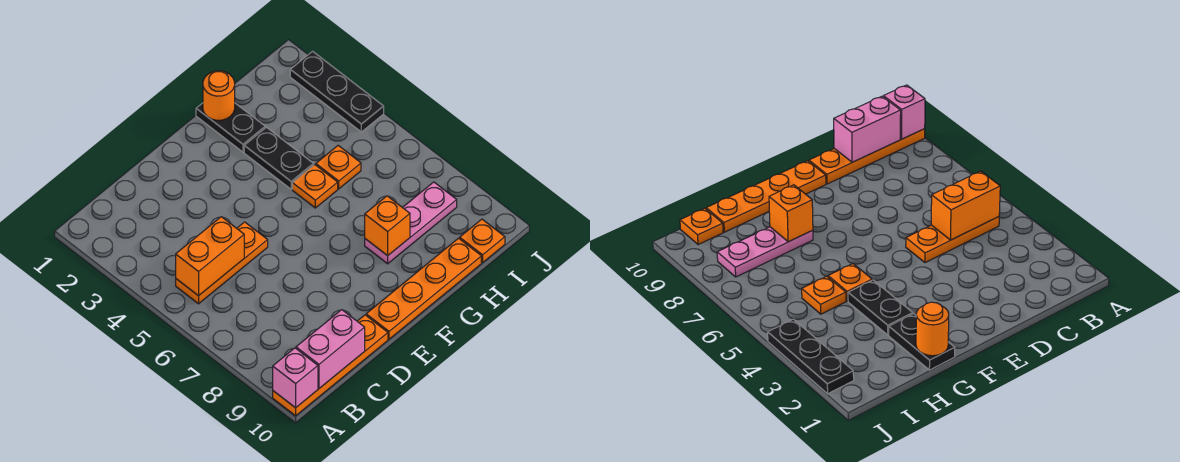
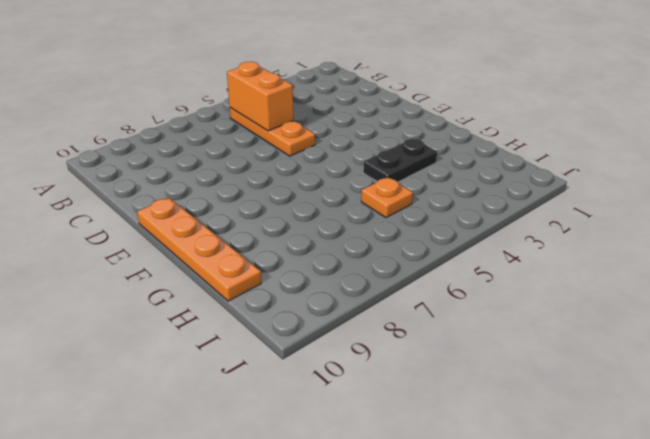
none -> orange 1x4 plate [273,315,388,416]
none -> black 1x2 plate [196,103,265,152]
none -> orange 1x1 plate [292,165,338,208]

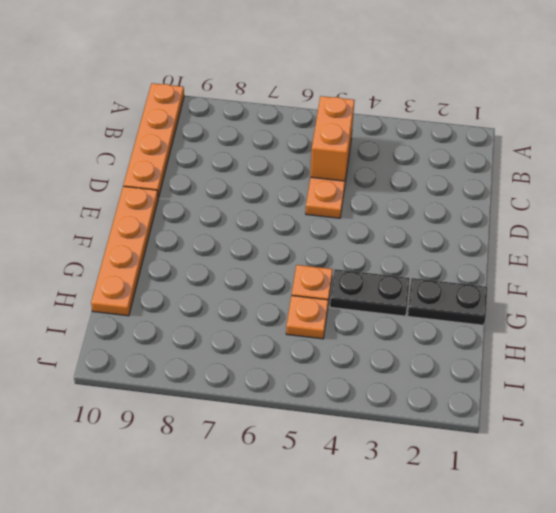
none -> pink 1x3 plate [365,182,457,264]
none -> orange 1x1 plate [460,219,505,262]
none -> black 1x3 plate [290,51,384,132]

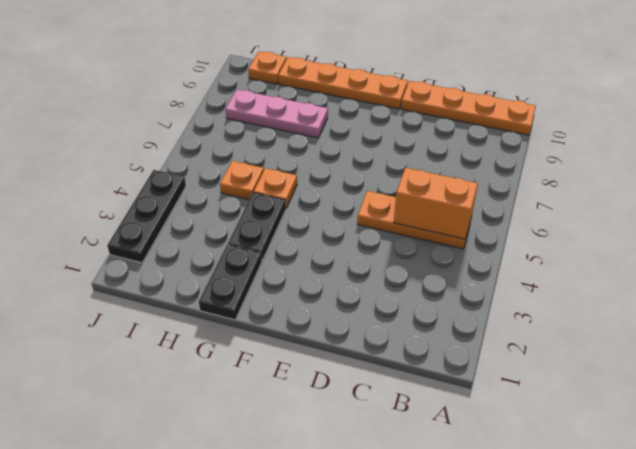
none -> pink 1x1 brick [273,348,318,408]
none -> pink 1x2 brick [296,310,365,388]
none -> orange 1x1 round brick [203,71,235,120]

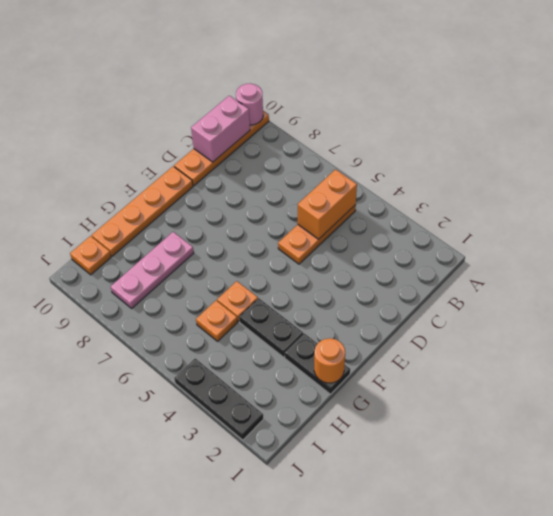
pink 1x1 round brick [236,84,263,125] -> pink 1x1 brick [273,348,318,408]
none -> orange 1x1 brick [365,196,410,256]

